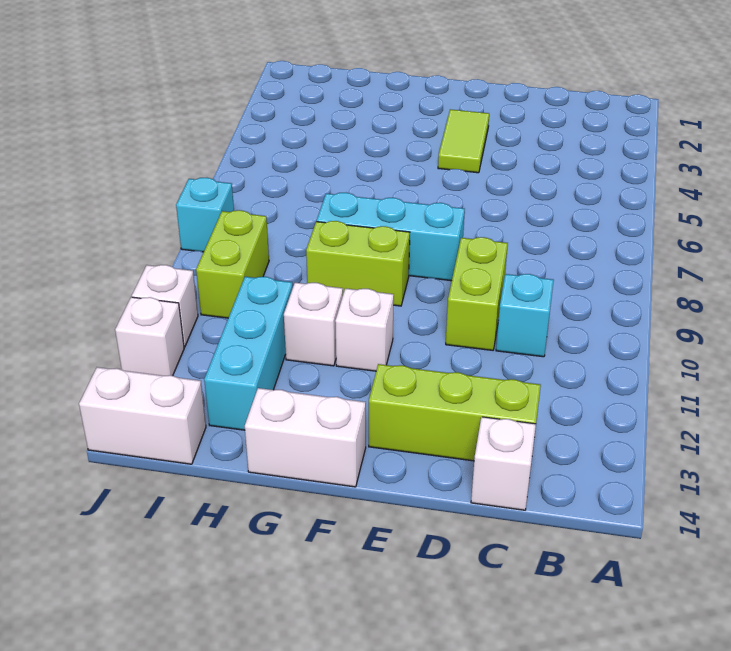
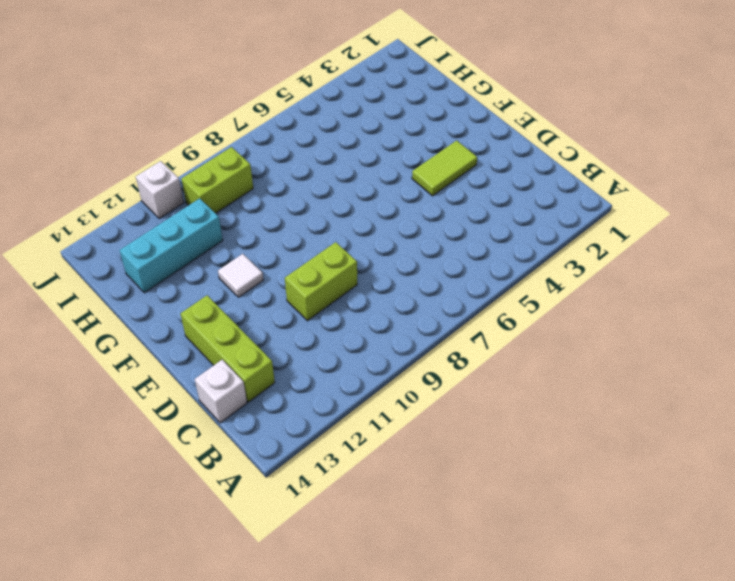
white 1x1 tile [218,254,263,297] -> white 1x1 brick [335,288,394,371]
none -> cyan 1x1 brick [496,274,554,357]
none -> cyan 1x3 brick [317,193,465,281]
none -> lime 1x2 brick [306,221,410,306]

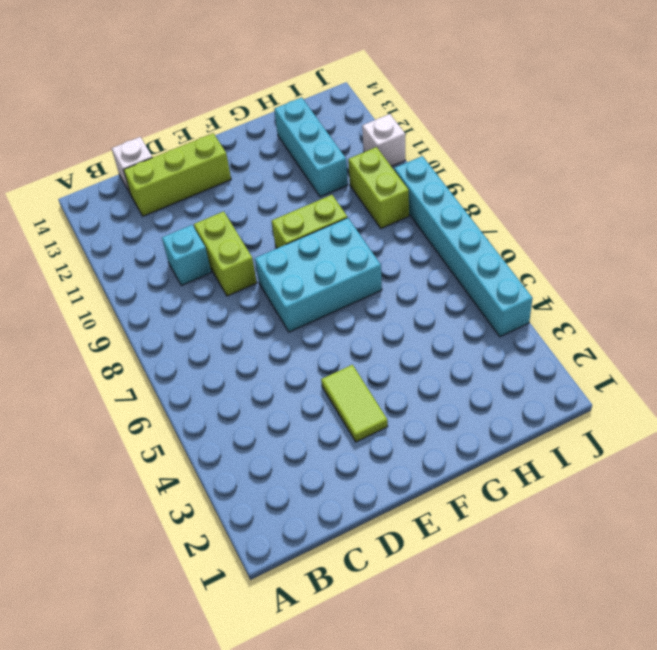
cyan 2x3 brick [255,218,382,332] -> cyan 1x3 brick [317,193,465,281]
cyan 1x6 brick [394,156,533,337] -> cyan 1x1 brick [176,178,234,252]
none -> white 1x1 brick [335,288,394,371]
none -> white 1x2 brick [245,388,366,487]
none -> white 1x1 brick [284,283,343,366]

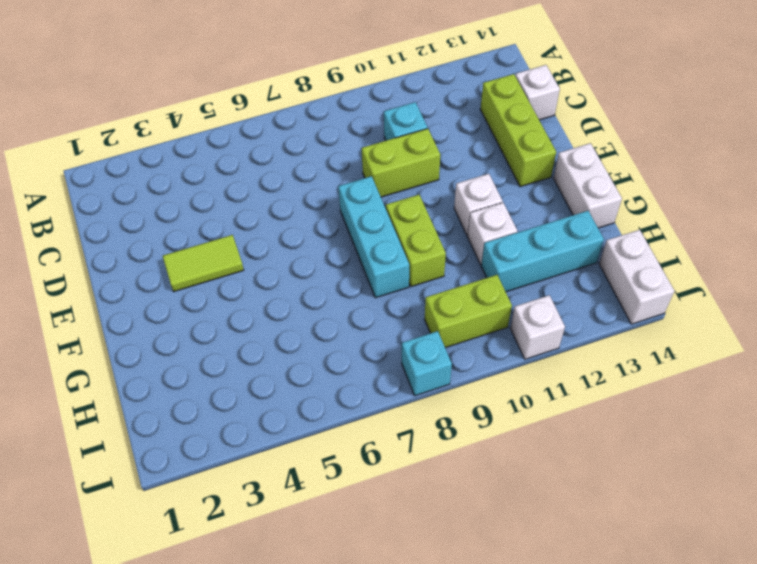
none -> white 1x1 brick [115,297,184,376]

